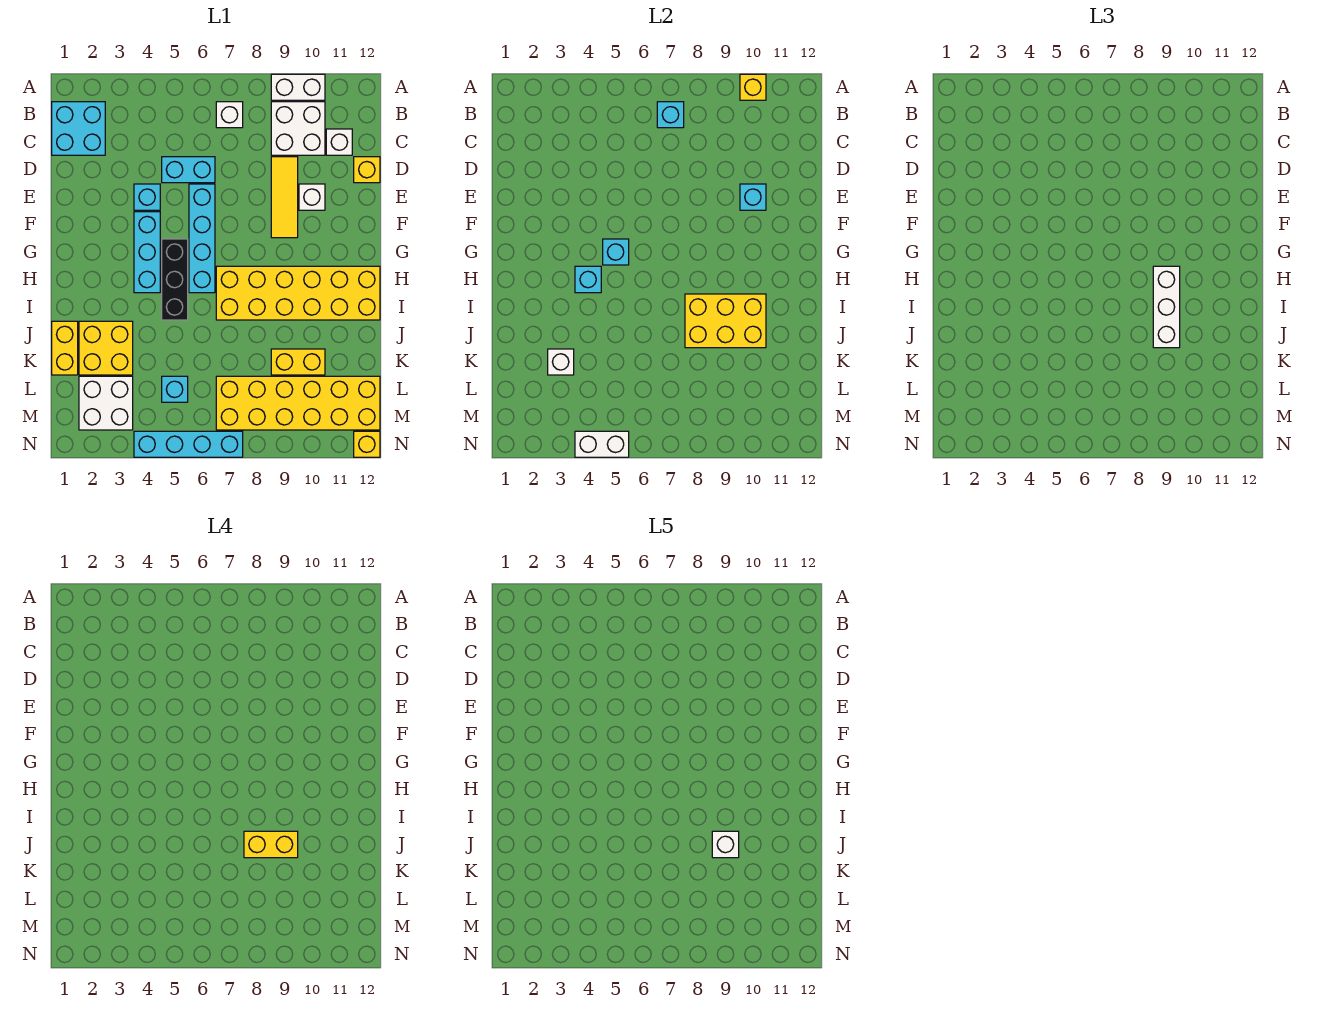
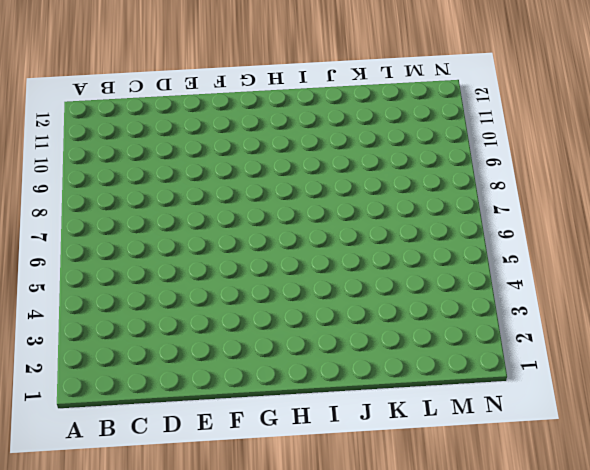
none -> white 1x2 brick [271,74,325,100]
none -> cyan 2x2 brick [52,102,105,155]
none -> white 1x1 brick [216,102,243,128]
none -> white 2x2 brick [271,102,325,155]

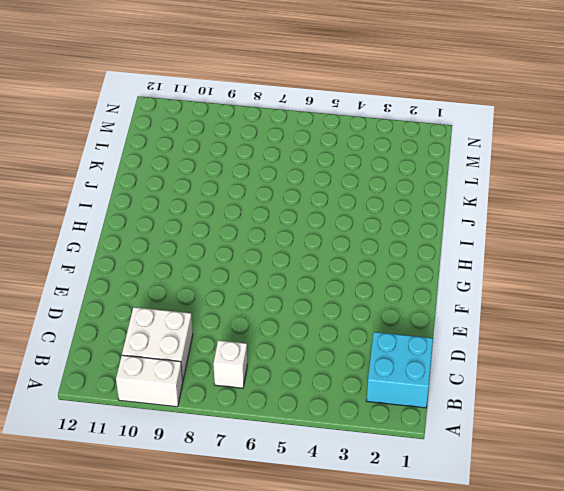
none -> white 1x1 brick [326,129,352,155]
none -> cyan 1x2 brick [162,157,215,183]
none -> yellow 1x3 tile [271,157,298,238]
none -> yellow 1x1 brick [354,157,380,183]

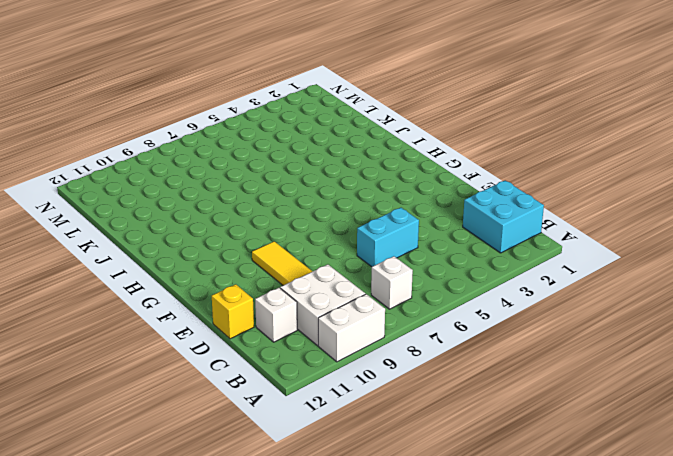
none -> cyan 1x1 brick [134,184,160,210]
none -> cyan 1x4 brick [189,184,215,293]
none -> white 1x1 brick [299,184,325,210]
none -> cyan 1x3 brick [134,212,160,293]

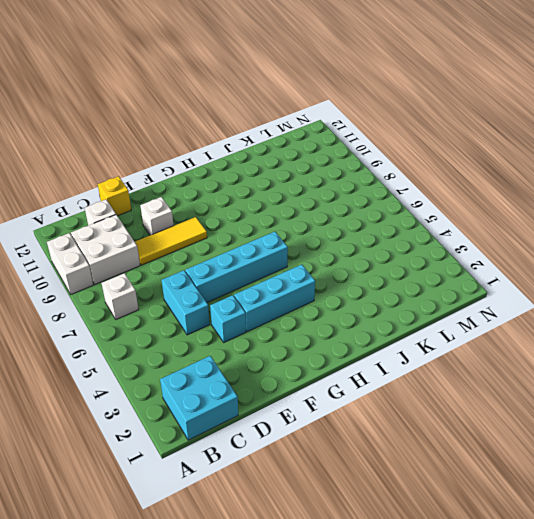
none -> black 1x3 brick [162,239,188,320]
none -> yellow 2x6 brick [216,266,380,320]
none -> yellow 1x2 brick [52,321,78,375]
none -> yellow 2x2 brick [79,321,133,375]

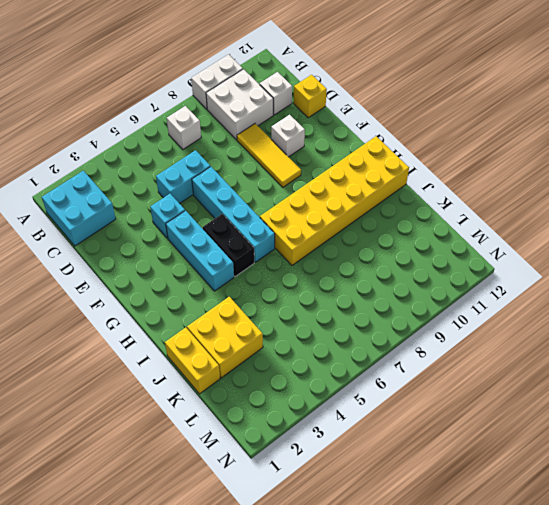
black 1x2 brick [203,214,254,277] -> black 1x3 brick [162,239,188,320]
none -> yellow 1x2 brick [271,349,325,375]
none -> white 2x2 brick [79,376,133,430]
none -> cyan 1x1 brick [162,376,188,402]
none -> yellow 2x6 brick [216,376,380,430]

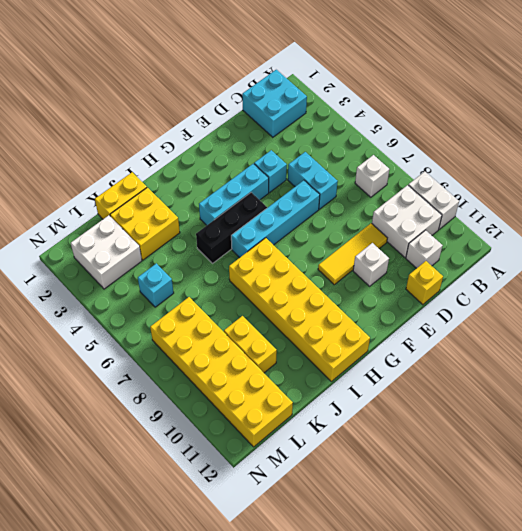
none -> cyan 1x4 brick [134,431,243,457]
none -> yellow 1x1 brick [354,431,380,457]
none -> yellow 1x1 brick [740,74,766,100]
none -> cyan 1x1 brick [657,102,684,128]

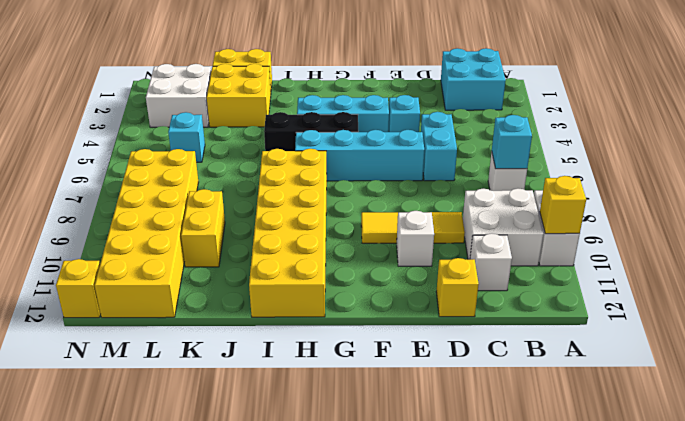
none -> cyan 1x4 brick [134,431,243,457]
none -> cyan 1x1 brick [740,184,766,210]
none -> cyan 1x1 brick [603,239,629,265]
none -> cyan 1x1 brick [575,266,601,293]

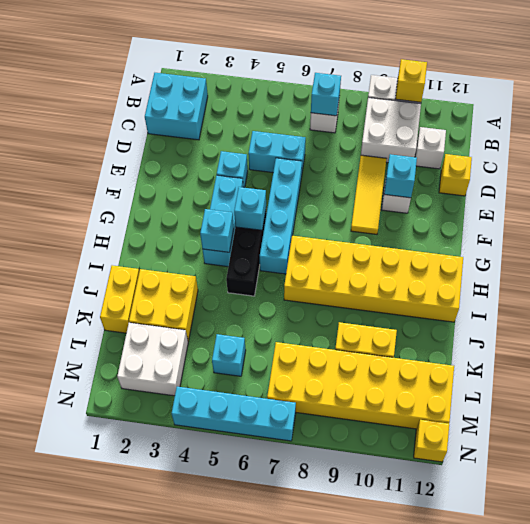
none -> yellow 2x3 brick [685,294,766,348]
none -> white 1x1 brick [548,349,574,375]
none -> white 1x2 brick [575,431,629,457]
none -> white 1x3 brick [1153,266,1180,348]

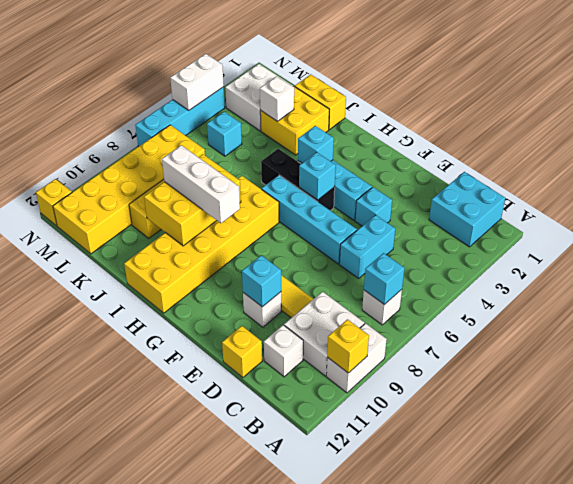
none -> yellow 1x2 brick [244,831,298,858]
none -> white 1x1 brick [712,831,739,858]

